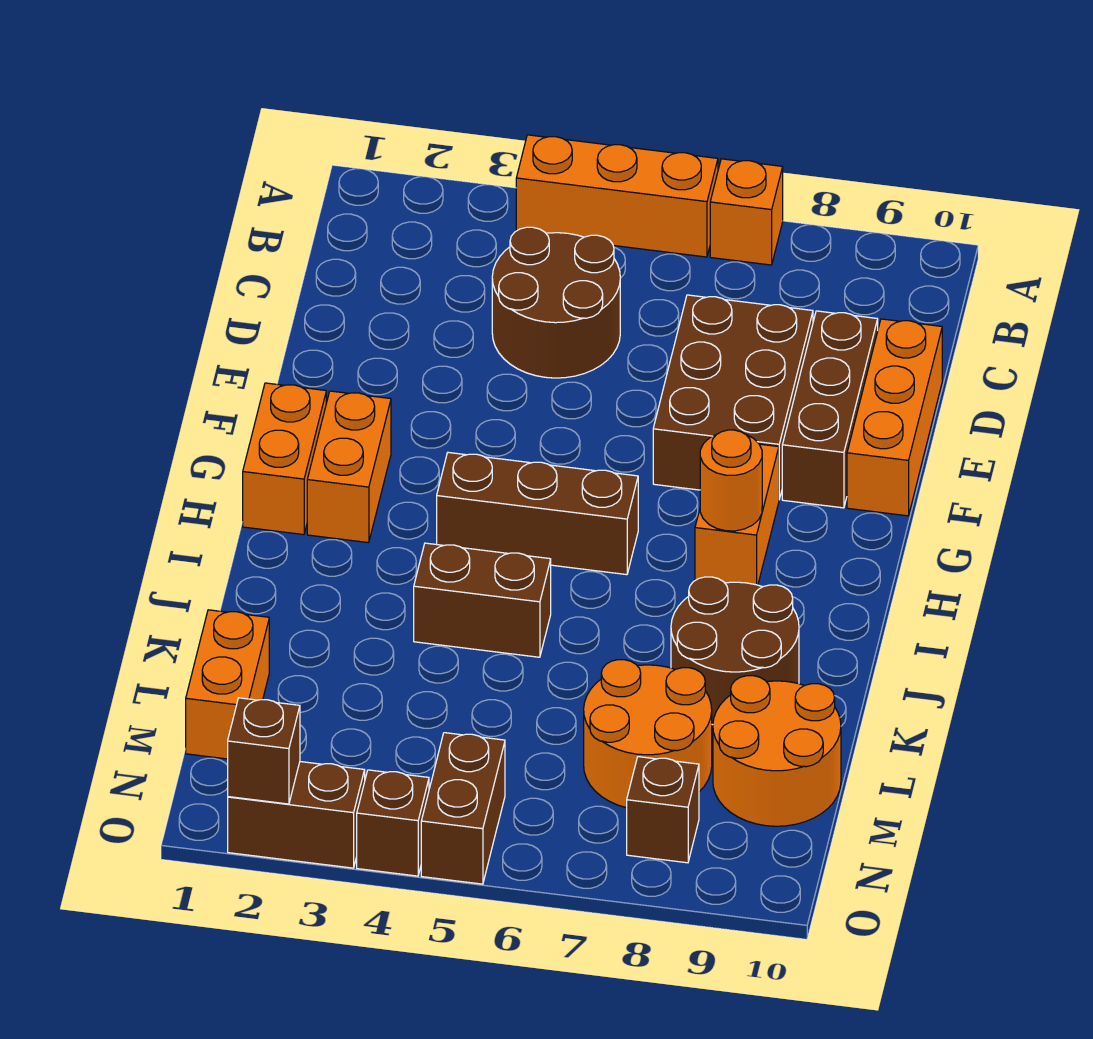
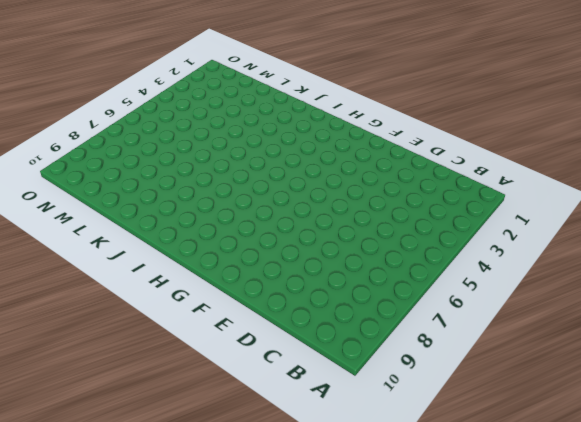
none -> orange 1x3 brick [516,135,718,257]
none -> orange 1x1 brick [710,159,783,265]
none -> brown 2x2 round brick [492,227,620,378]

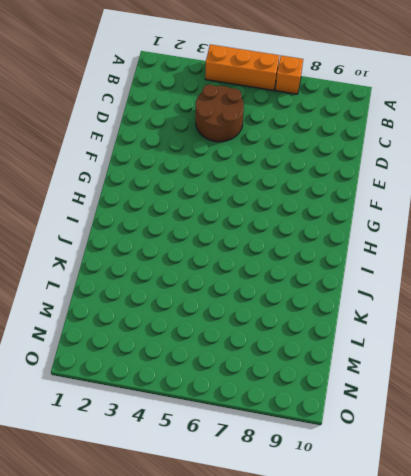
none -> brown 2x3 brick [653,295,813,499]
none -> brown 1x3 brick [782,311,878,508]
none -> orange 1x3 brick [847,319,942,516]

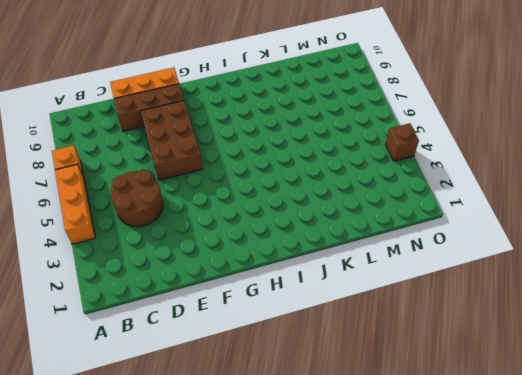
brown 2x3 brick [141,101,203,180] -> brown 2x3 brick turned to [653,295,813,499]
none -> orange 1x2 brick [243,383,326,535]
none -> orange 1x2 brick [307,391,391,543]
none -> orange 1x2 brick [695,444,779,585]

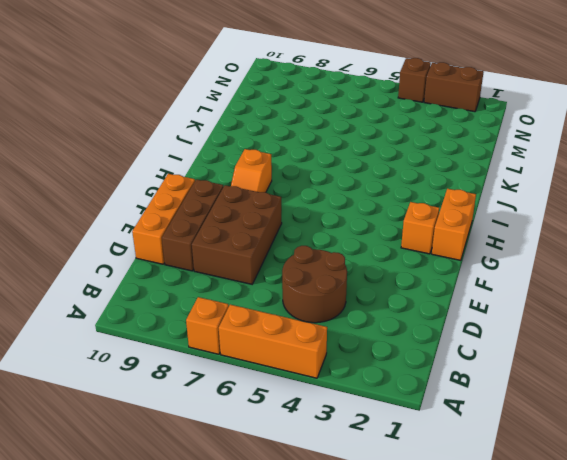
orange 1x1 brick [401,202,439,254] -> orange 1x2 brick [307,391,391,543]
orange 1x2 slope [231,149,272,192] -> orange 1x2 brick [695,444,779,585]
none -> brown 1x3 brick [437,452,638,575]
none -> brown 1x2 brick [414,543,551,657]
none -> brown 2x2 round brick [671,577,799,725]

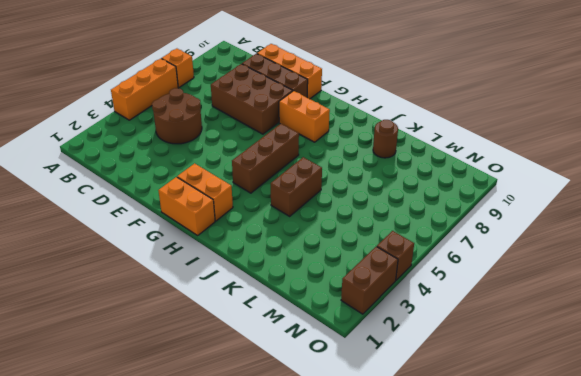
brown 1x1 round brick [373,120,398,158] -> brown 2x2 round brick [671,577,799,725]
none -> orange 1x2 brick [186,610,269,759]
none -> orange 2x2 round brick [584,660,712,808]
none -> orange 2x2 round brick [713,676,841,826]

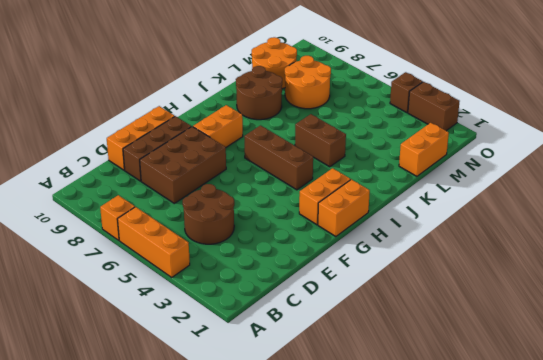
none -> brown 1x2 brick [421,733,505,884]
none -> brown 1x1 brick [627,757,699,863]
none -> orange 1x1 round brick [700,430,762,531]

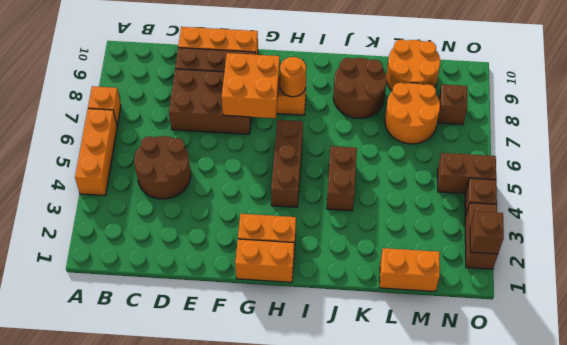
orange 2x2 brick [222,53,280,118] -> none

